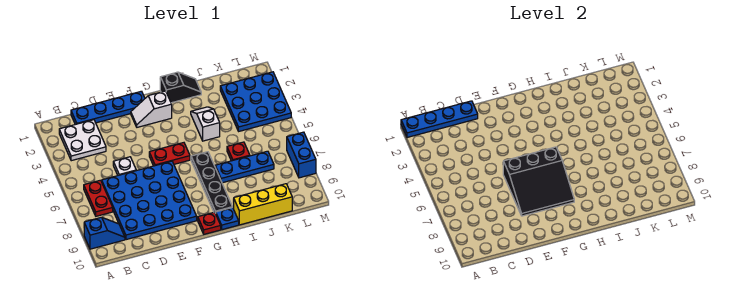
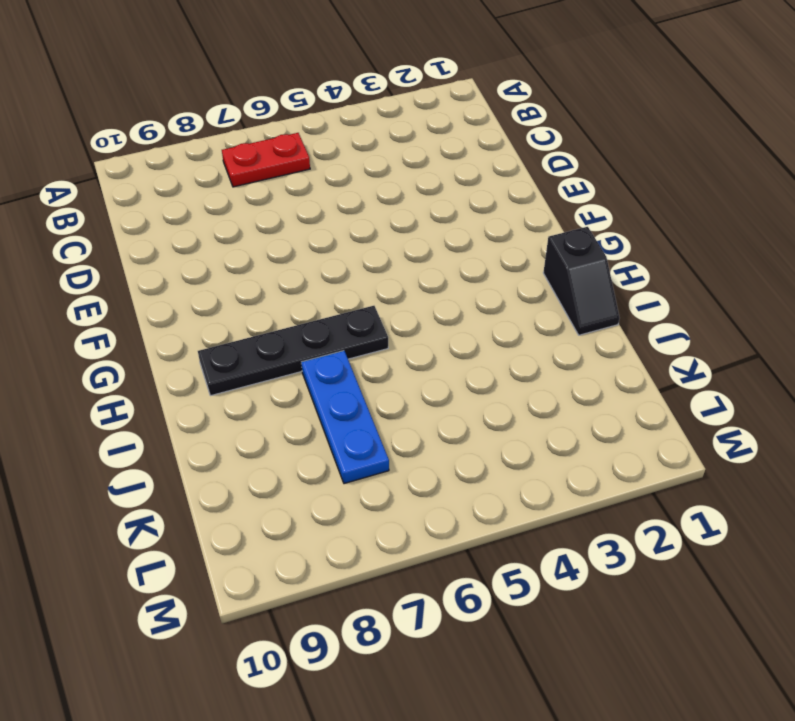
none -> blue 1x2 slope [84,217,125,249]
none -> white 2x2 plate [59,120,106,161]
none -> blue 1x4 plate [71,91,145,125]

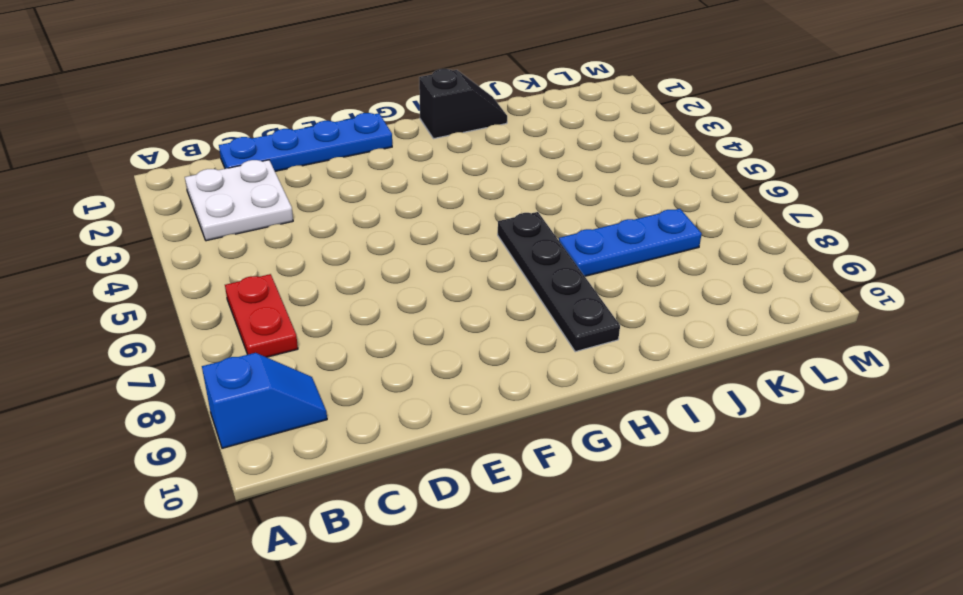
none -> blue 4x4 plate [102,161,197,240]
none -> white 1x1 plate [113,157,136,175]
none -> white 1x2 slope [131,91,172,127]

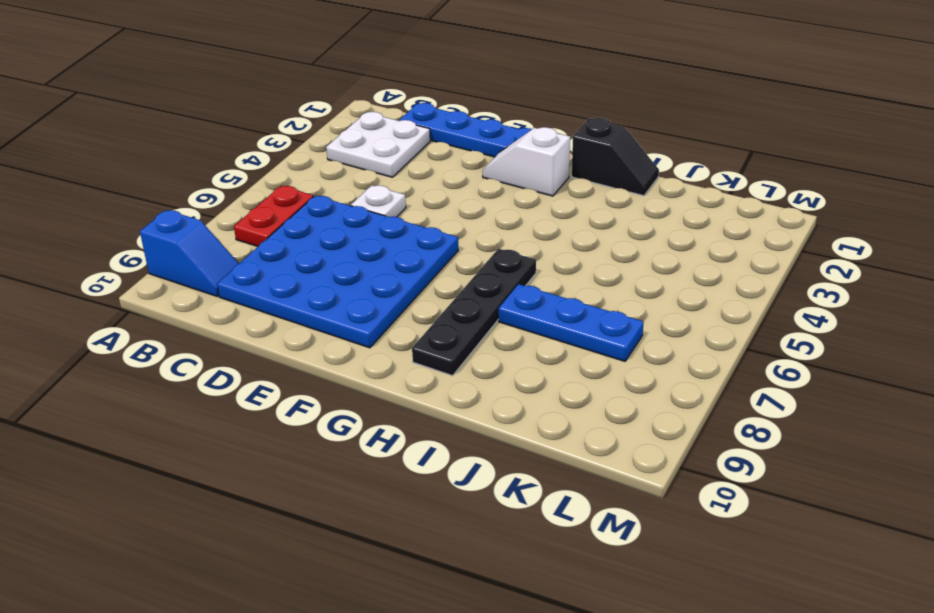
none -> red 1x2 plate [149,143,190,166]
none -> red 1x1 plate [198,212,221,234]
none -> blue 1x1 plate [216,207,239,230]

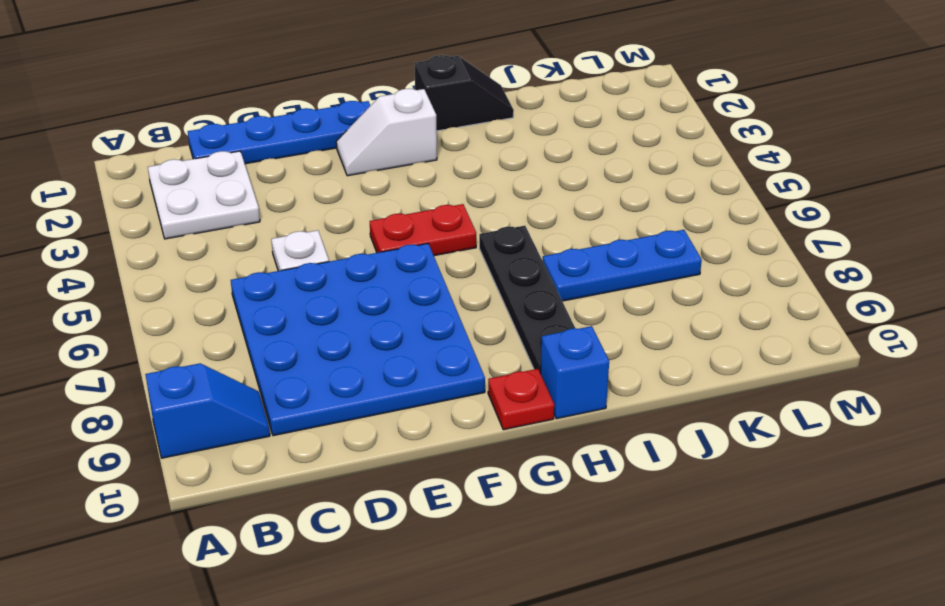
blue 1x1 brick [541,326,609,419] -> blue 1x1 plate [216,207,239,230]
none -> red 1x2 plate [84,180,113,216]
none -> white 1x2 slope [191,107,220,141]
none -> yellow 1x3 brick [234,184,292,225]

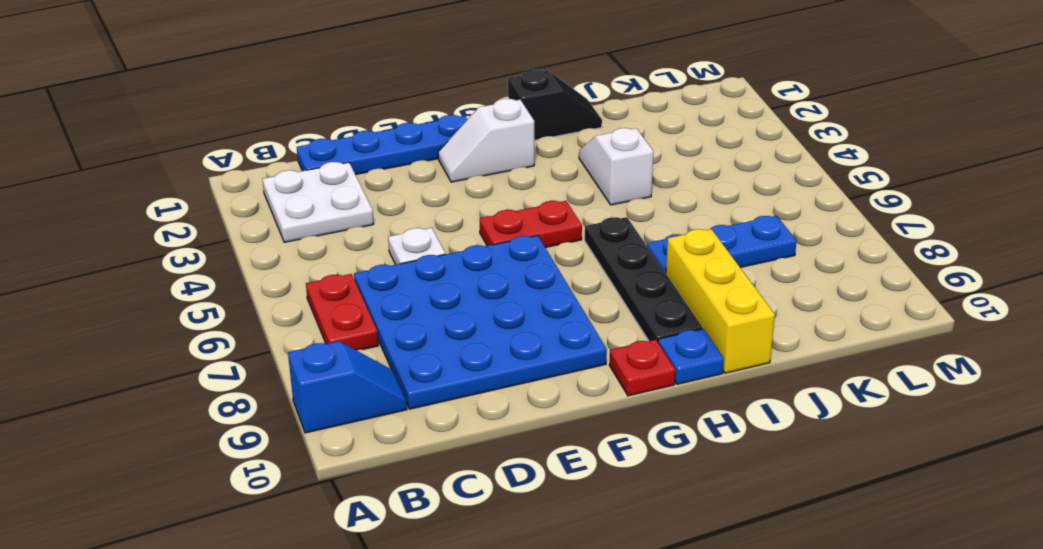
yellow 1x3 brick [666,229,775,373] -> yellow 1x3 brick turned to [234,184,292,225]
none -> red 1x1 plate [227,142,250,161]
none -> blue 3x3 plate [220,72,291,131]
none -> blue 1x2 brick [287,132,316,178]

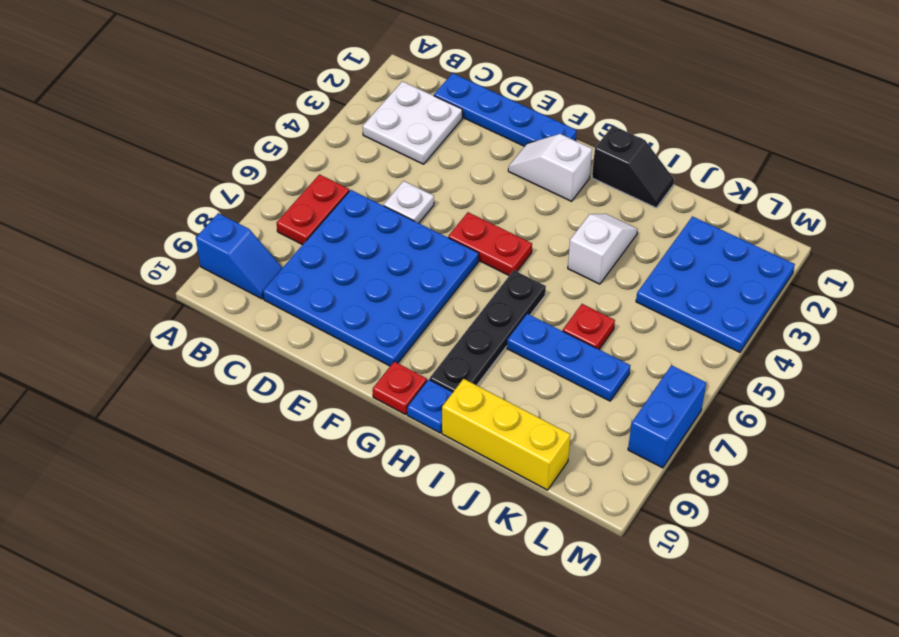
none -> blue 1x4 plate [401,101,478,137]
none -> black 3x3 slope [503,147,574,216]

